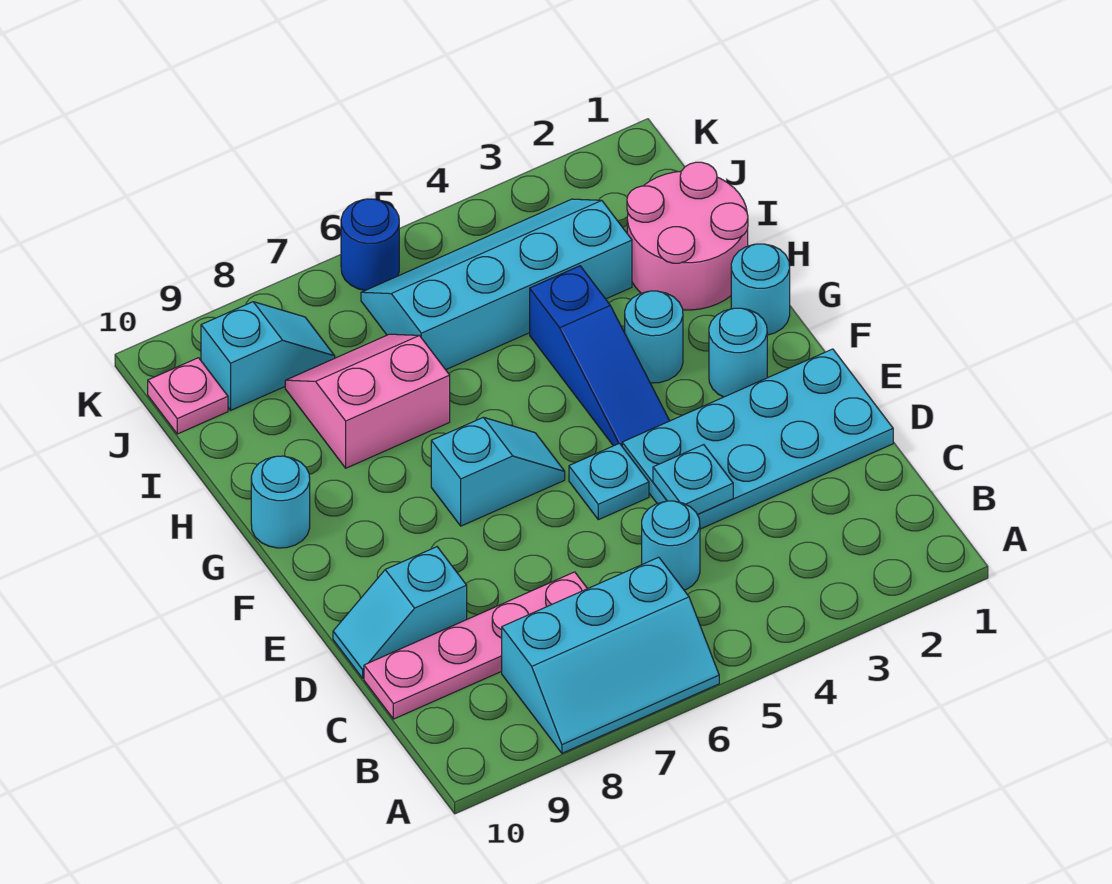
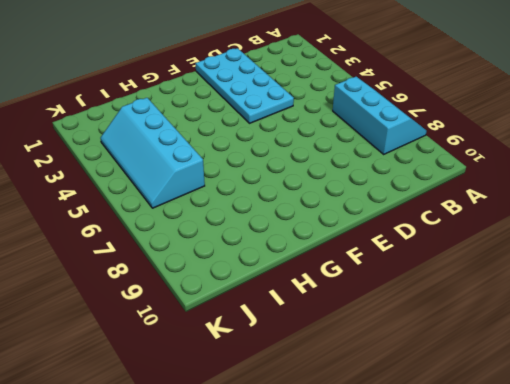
none -> cyan 1x1 round brick [642,501,700,590]
none -> pink 1x4 plate [364,572,587,719]
none -> cyan 1x2 slope [333,547,467,678]

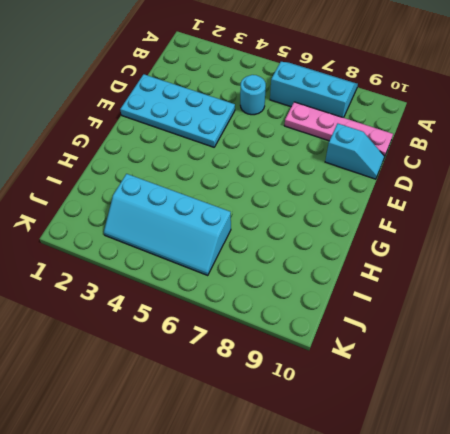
none -> cyan 1x1 plate [569,443,649,520]
none -> cyan 1x1 round brick [709,308,767,397]
none -> blue 1x3 slope [530,266,669,446]

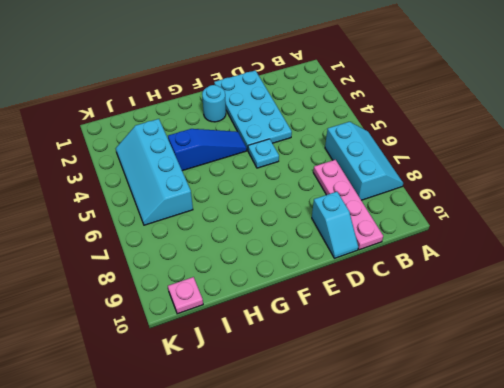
none -> cyan 1x1 round brick [642,501,700,590]
none -> cyan 1x2 slope [431,417,565,526]
none -> cyan 1x1 round brick [731,244,790,335]

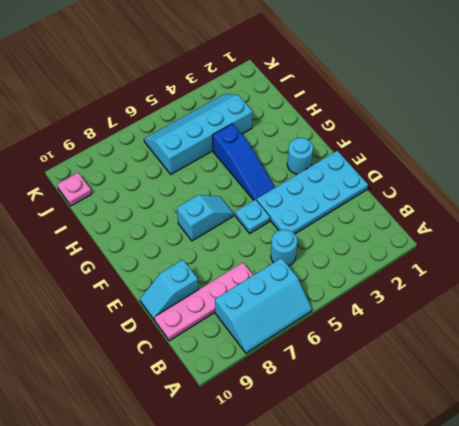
none -> cyan 1x1 round brick [731,244,790,335]
none -> cyan 1x1 round brick [625,291,683,383]
none -> cyan 1x1 round brick [251,456,310,548]

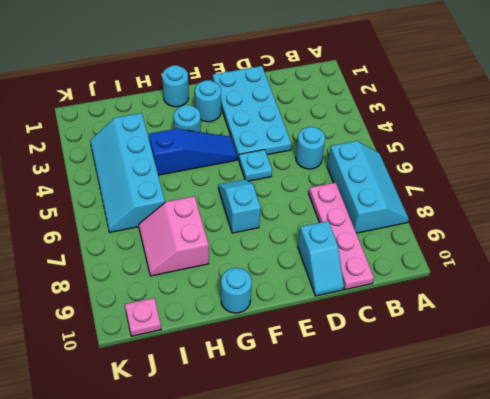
none -> pink 2x2 round brick [627,162,748,310]
none -> cyan 1x2 slope [201,302,335,410]
none -> blue 1x1 round brick [341,199,399,290]

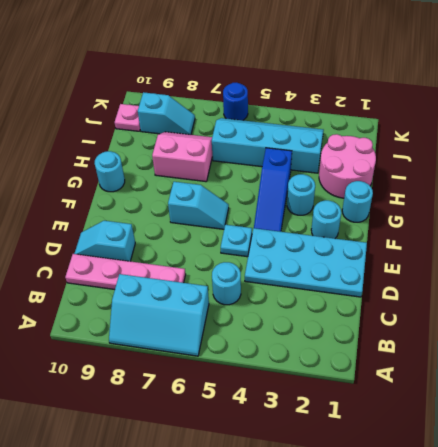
none -> cyan 1x1 plate [653,445,733,514]

